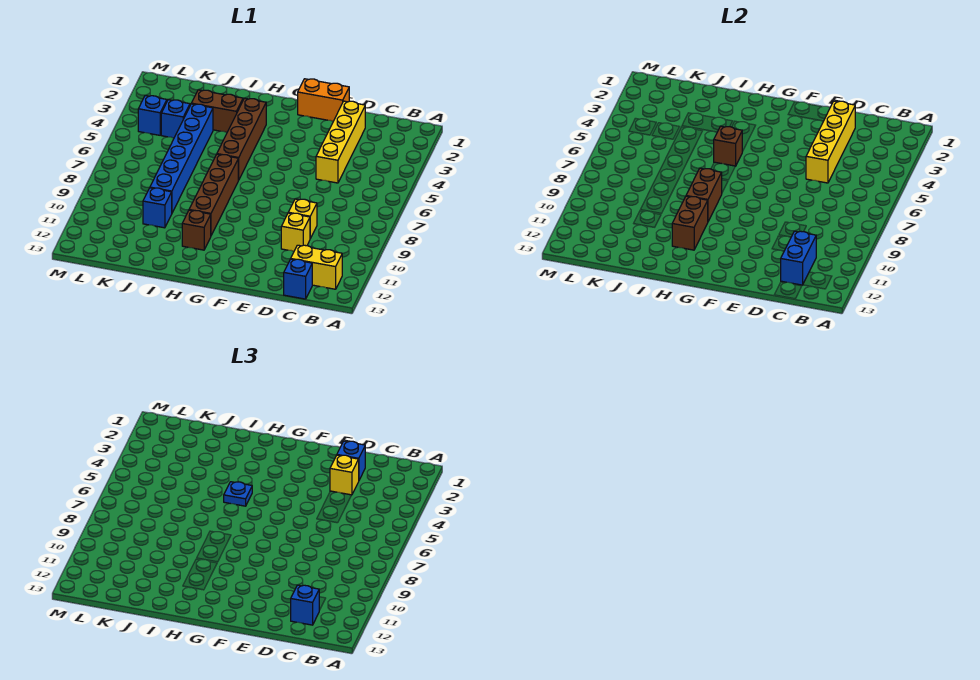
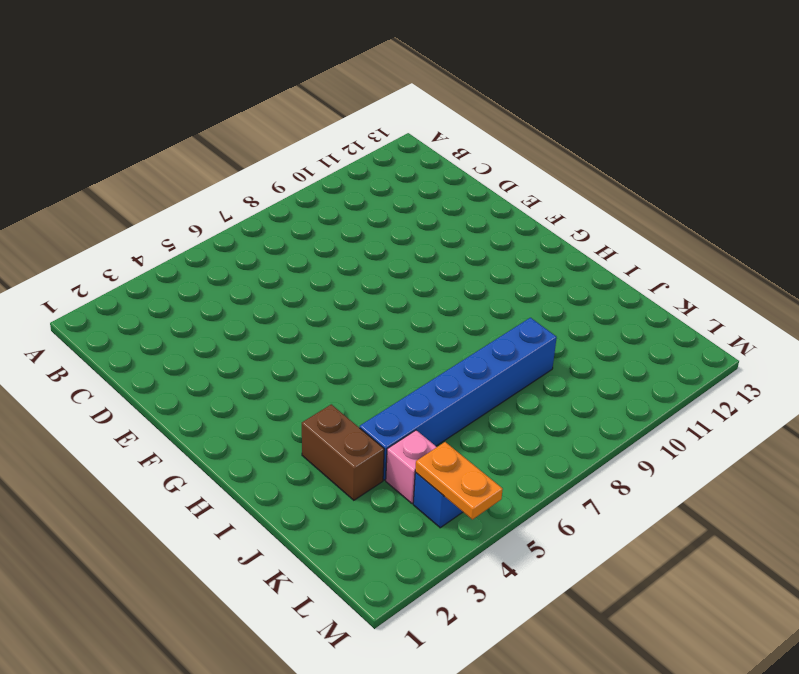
pink 1x1 brick [386,430,436,504] -> blue 1x1 brick [161,100,190,138]
orange 1x2 plate [415,442,503,519] -> none
none -> yellow 1x2 brick [291,245,342,289]
none -> blue 1x1 brick [284,259,312,299]
none -> yellow 1x4 brick [316,101,365,183]

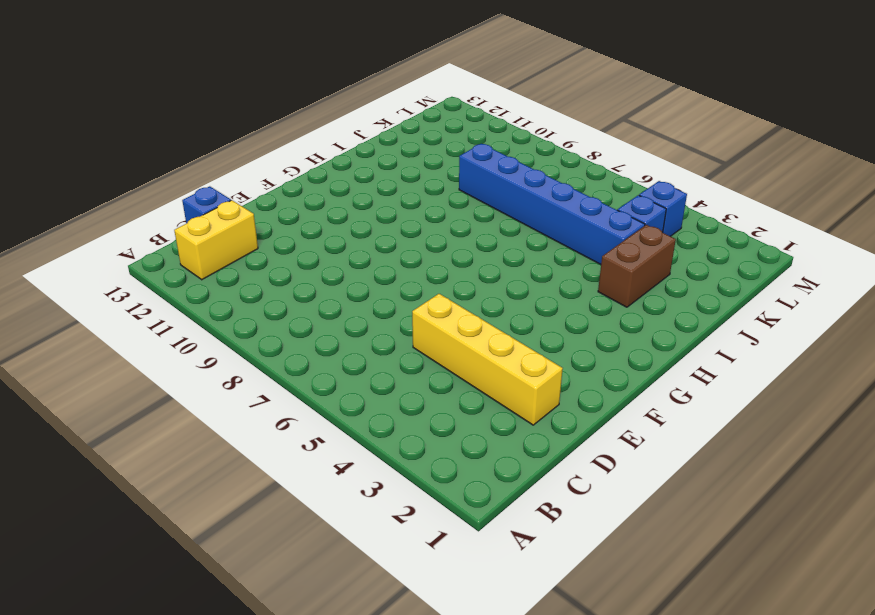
none -> yellow 1x1 brick [288,199,317,238]
none -> yellow 1x1 brick [281,213,310,251]
none -> orange 1x2 brick [298,79,349,121]

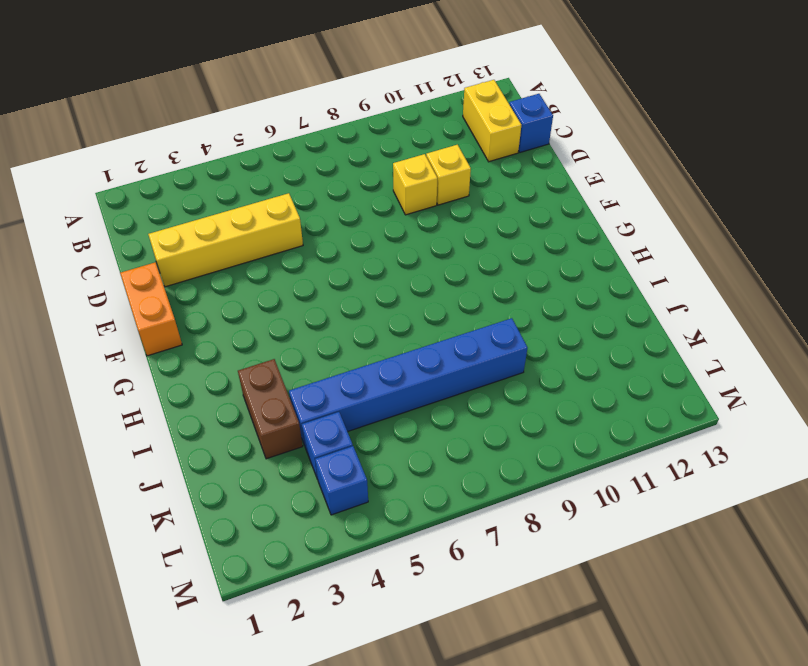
none -> brown 1x4 brick [217,98,266,180]
none -> brown 1x4 brick [189,154,238,235]
none -> brown 1x1 brick [182,210,211,250]

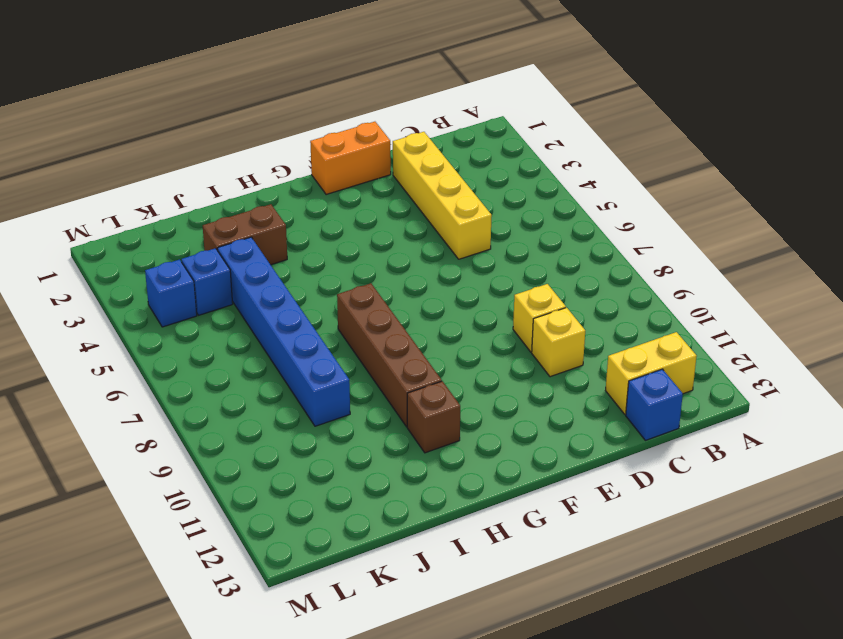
none -> brown 1x4 brick [217,98,266,180]
none -> blue 1x1 brick [143,188,172,228]
none -> blue 1x2 brick [781,231,816,285]

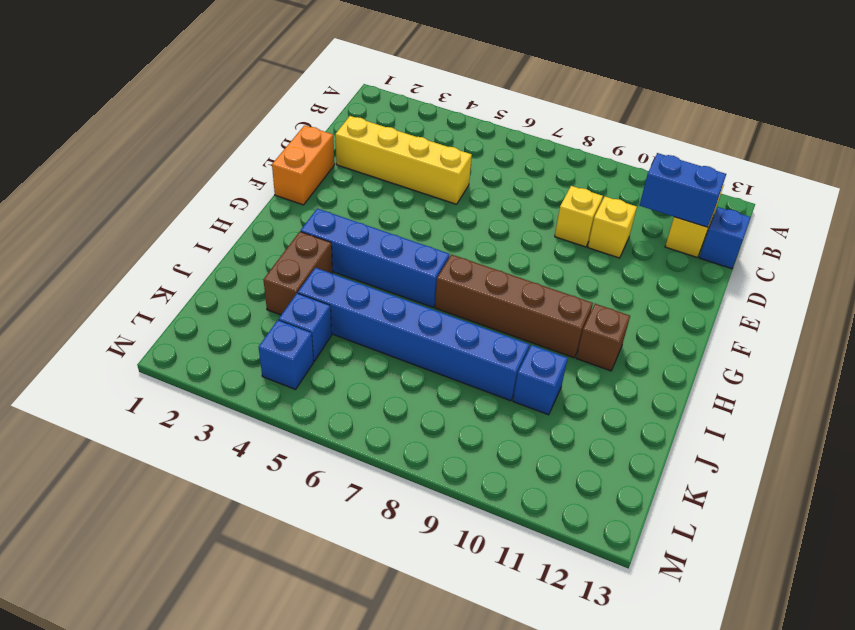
blue 1x4 brick [301,209,450,307] -> brown 1x4 brick [217,98,266,180]
none -> yellow 1x4 brick [806,101,855,183]
none -> brown 1x1 brick [714,126,743,166]
none -> brown 1x2 brick [686,168,722,221]

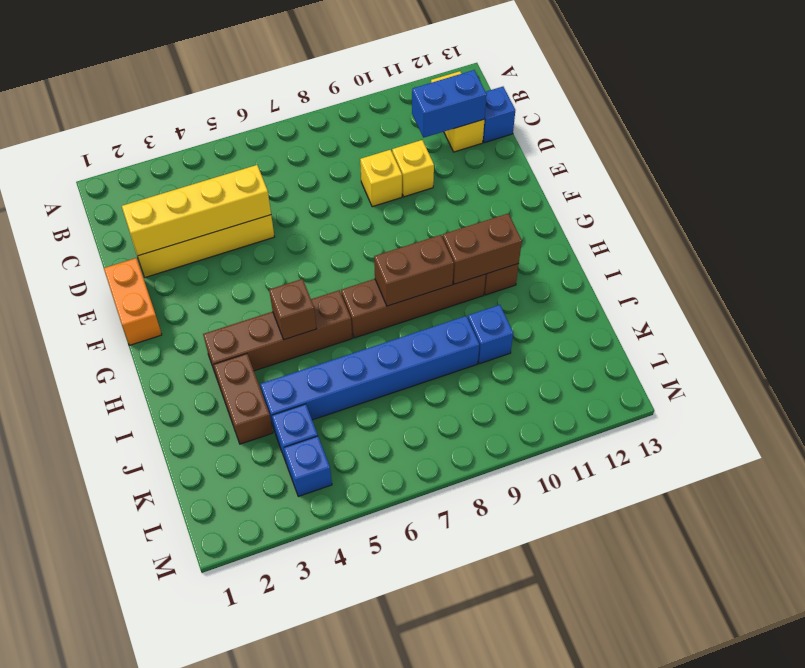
none -> blue 1x1 brick [291,585,319,625]
none -> blue 1x1 brick [337,441,365,480]
none -> yellow 1x1 brick [330,455,359,495]

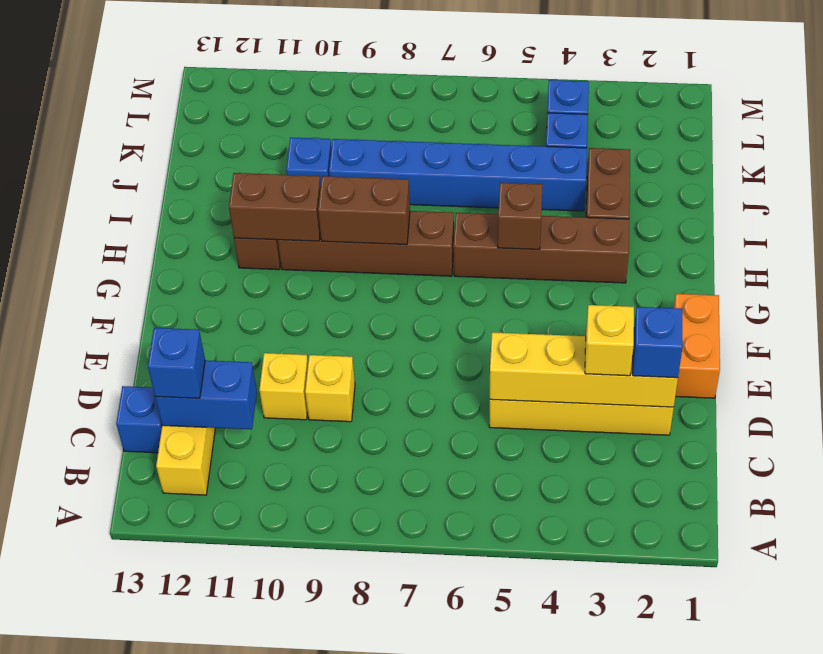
none -> blue 1x1 plate [224,482,252,506]

